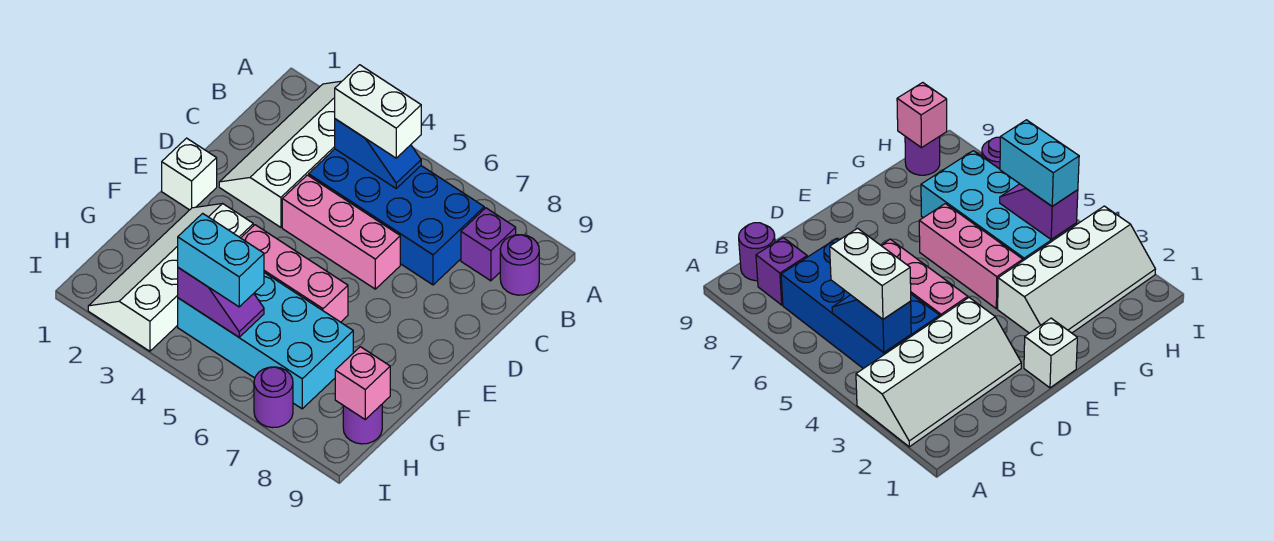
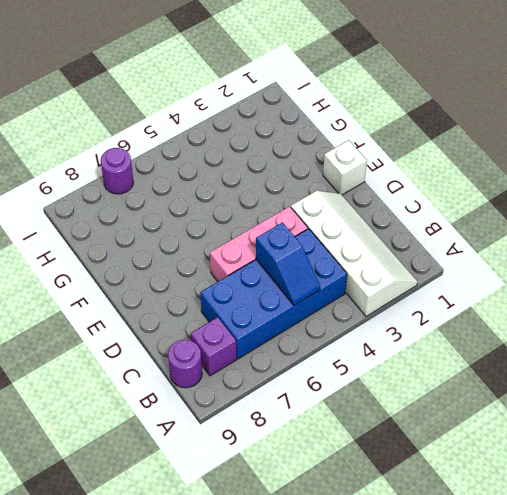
blue 1x2 slope [256,223,320,305] -> blue 1x2 slope turned to [335,119,421,188]
none -> white 2x4 slope [88,204,253,351]
none -> pink 1x3 brick [241,225,348,322]
none -> cyan 2x4 brick [178,273,353,409]

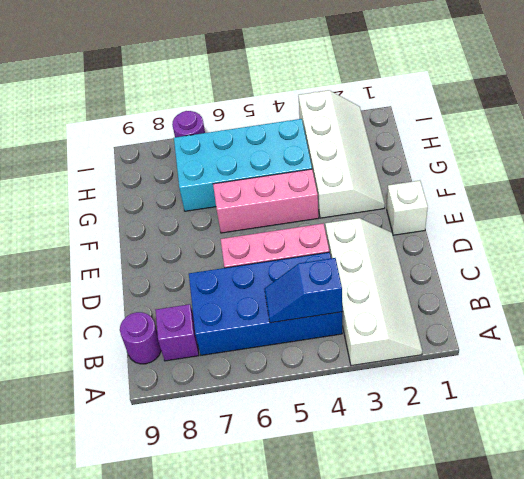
none -> purple 1x1 round brick [343,405,382,444]
none -> purple 1x2 slope [178,268,264,337]
none -> pink 1x1 brick [335,347,390,419]

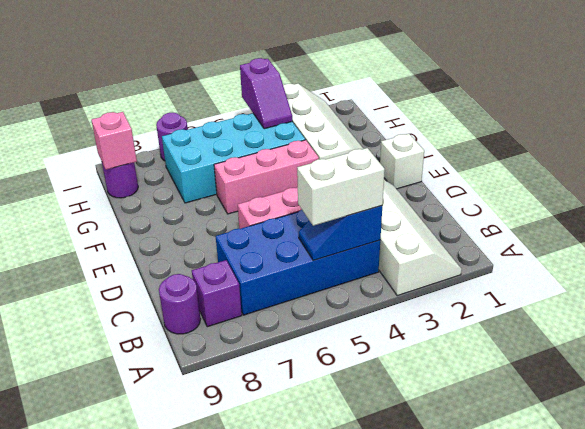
purple 1x2 slope [240,58,292,129] -> purple 1x2 slope turned to [178,268,264,337]
none -> cyan 1x2 brick [178,213,264,307]

